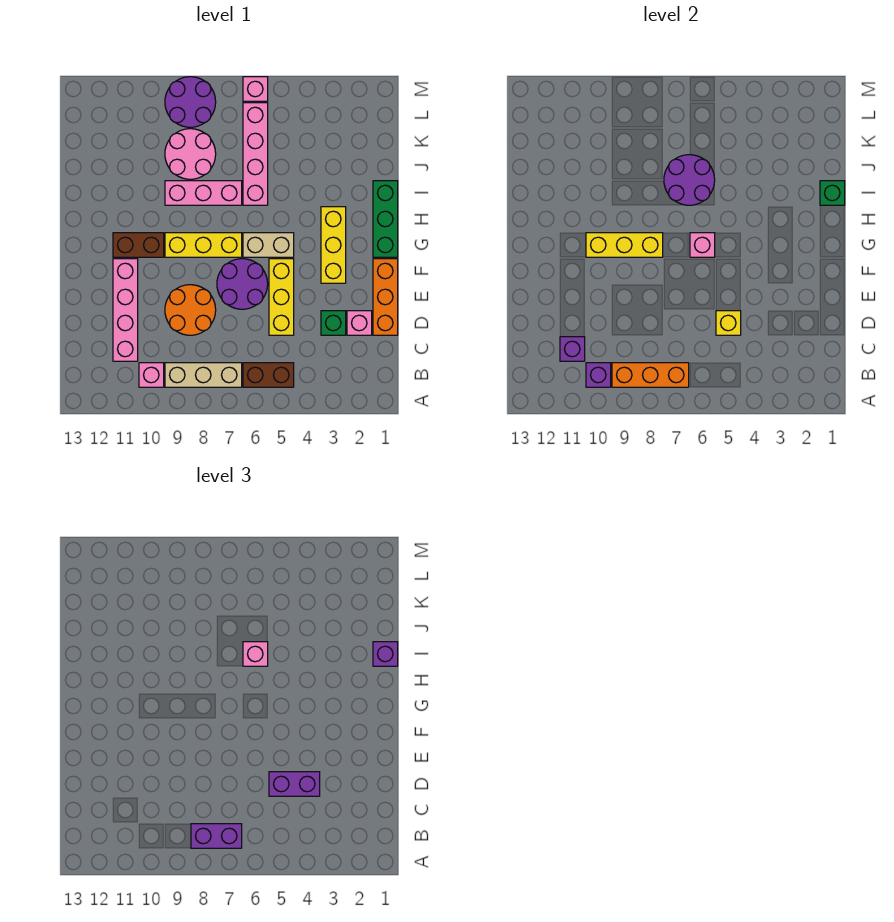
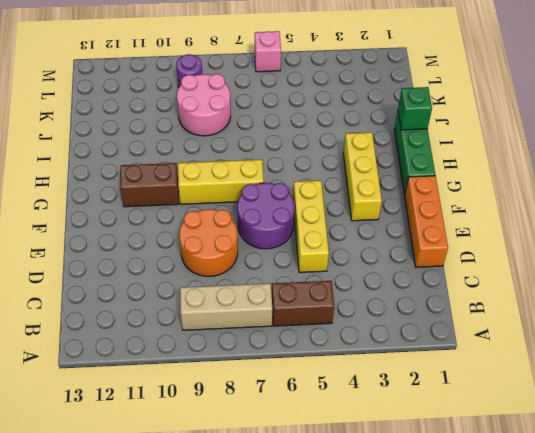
purple 1x1 round brick [176,54,202,87] -> purple 2x2 round brick [165,77,216,127]
none -> pink 1x1 brick [139,363,164,387]
none -> pink 1x4 brick [113,259,138,361]
none -> pink 1x1 brick [347,311,372,335]
none -> green 1x1 brick [321,311,346,335]

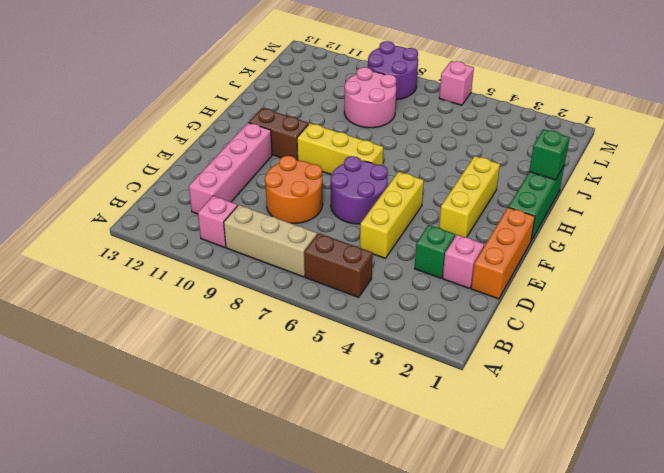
none -> tan 1x2 brick [243,233,294,257]
none -> pink 1x4 brick [243,103,268,205]
none -> pink 1x3 brick [165,181,242,205]
none -> orange 1x3 brick [612,363,689,387]

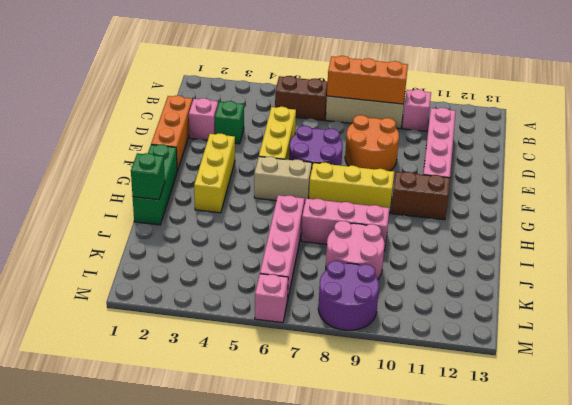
none -> purple 1x1 brick [586,363,611,387]
none -> purple 1x1 brick [560,337,585,361]
none -> yellow 1x1 brick [716,311,741,335]
none -> pink 1x1 brick [690,233,715,257]

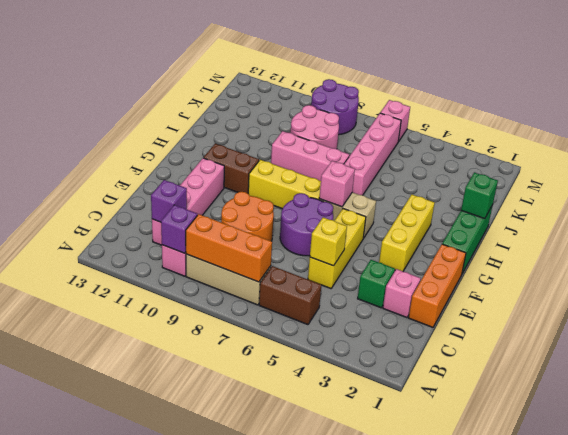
none -> yellow 1x3 brick [586,233,663,257]
none -> purple 2x2 round brick [664,155,715,205]
none -> purple 1x2 brick [191,824,242,848]
none -> purple 1x2 brick [269,772,320,796]

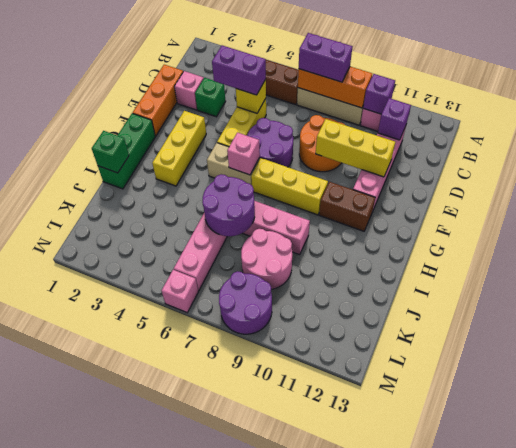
yellow 1x3 brick [316,119,395,177] -> yellow 1x3 brick moved to [586,233,663,257]
none -> purple 1x1 brick [373,642,398,666]
none -> pink 1x1 brick [243,642,268,666]

